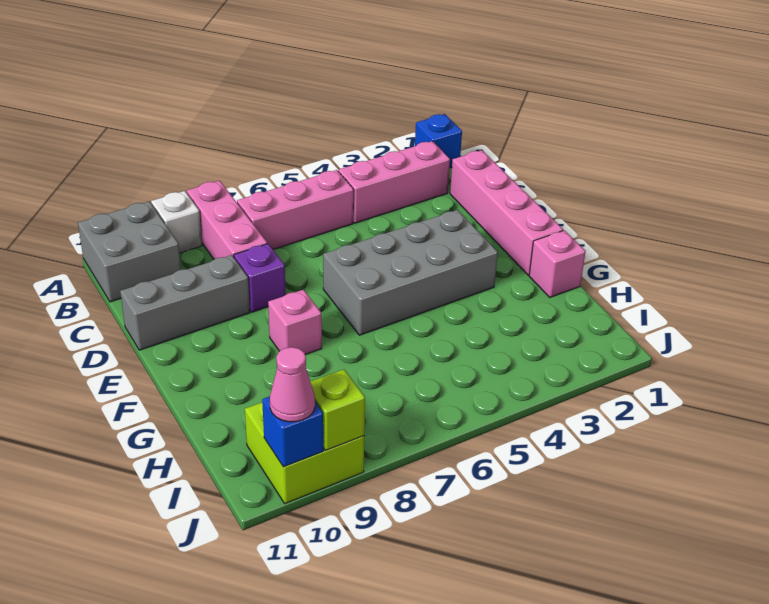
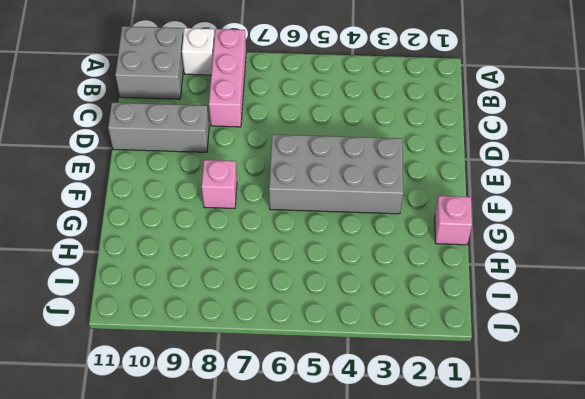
none -> blue 1x1 brick [415,114,462,168]
none -> pink 1x3 brick [338,141,450,223]
none -> pink 1x3 brick [237,170,353,249]

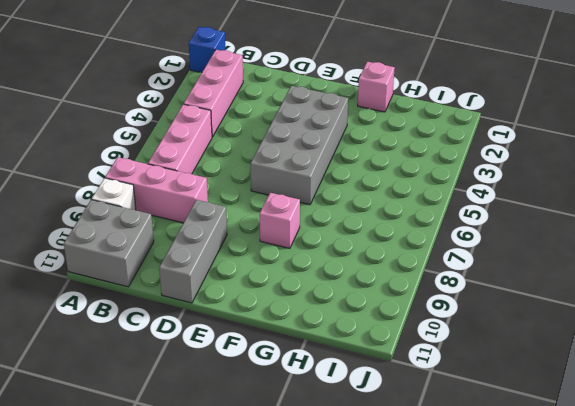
none -> pink 1x4 brick [450,150,563,275]
none -> purple 1x1 brick [234,244,286,312]
none -> lime 2x2 brick [245,402,364,504]

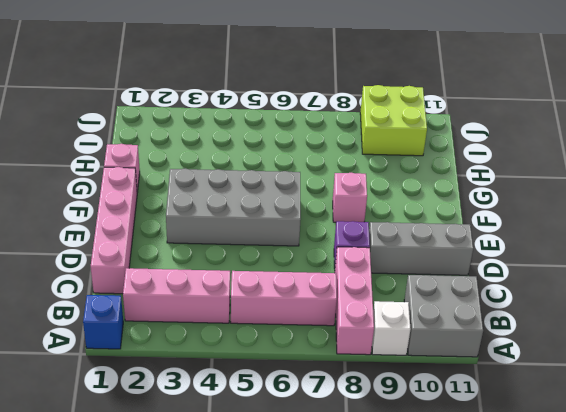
none -> lime 1x1 brick [310,369,365,450]
none -> blue 1x1 brick [262,396,323,467]
none -> pink 1x1 cone [270,347,315,422]

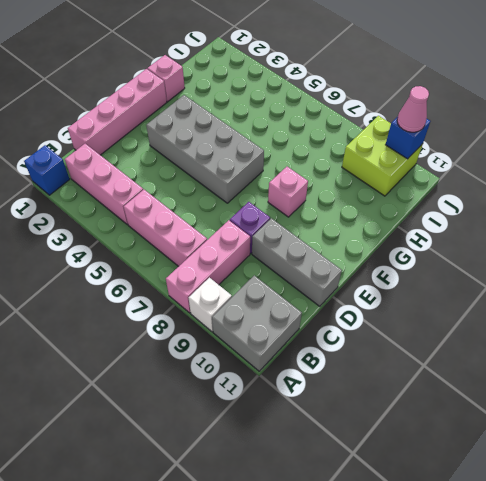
none -> lime 1x1 brick [310,369,365,450]

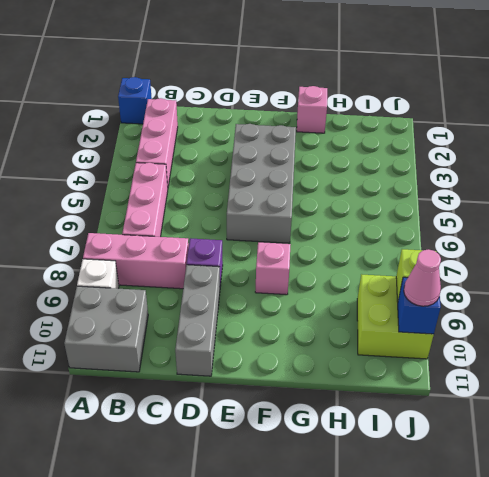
none -> pink 1x4 brick [450,150,563,275]

